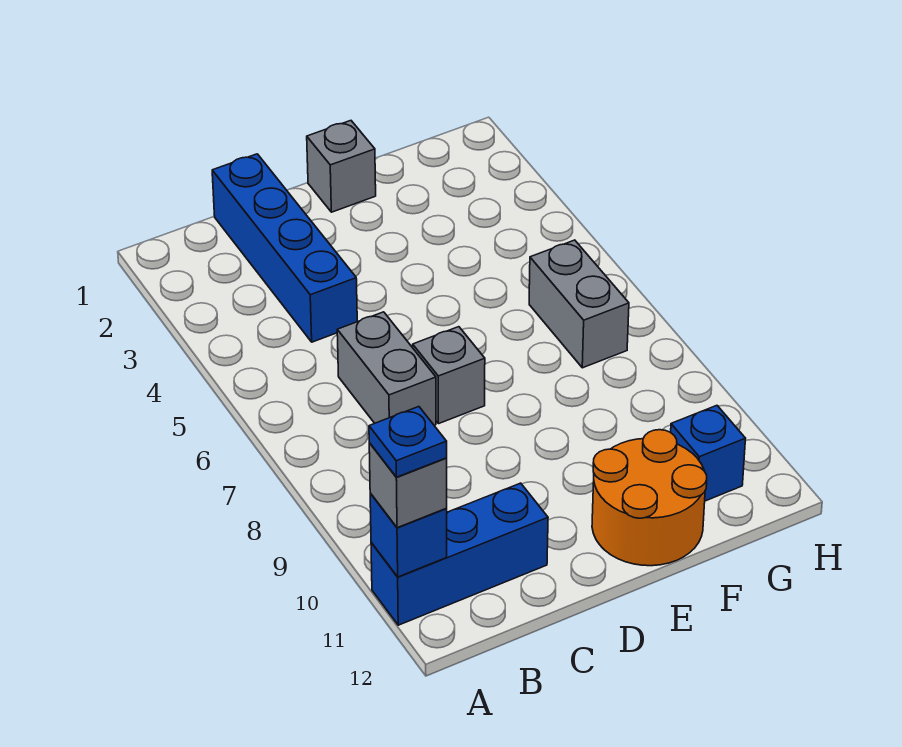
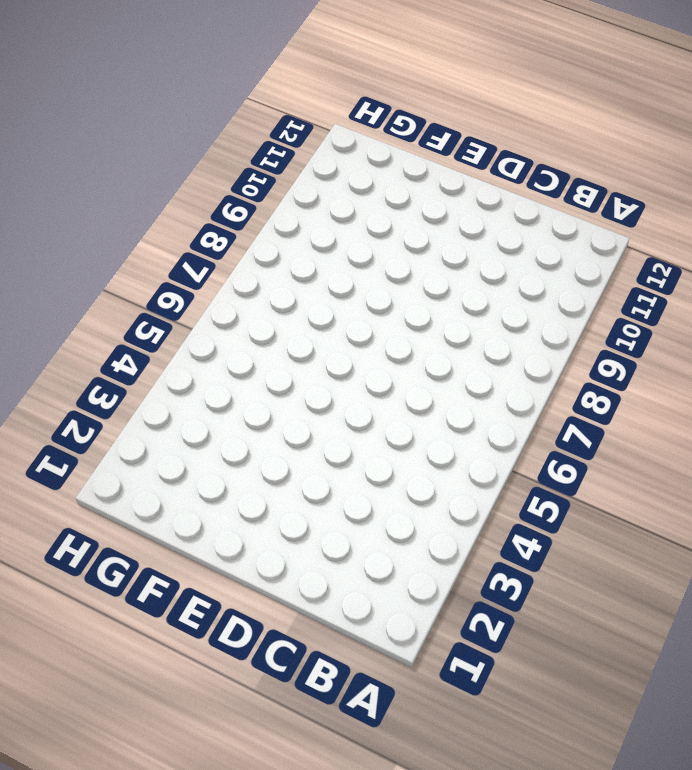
none -> blue 1x3 brick [371,483,548,625]
none -> blue 1x4 brick [212,154,357,342]

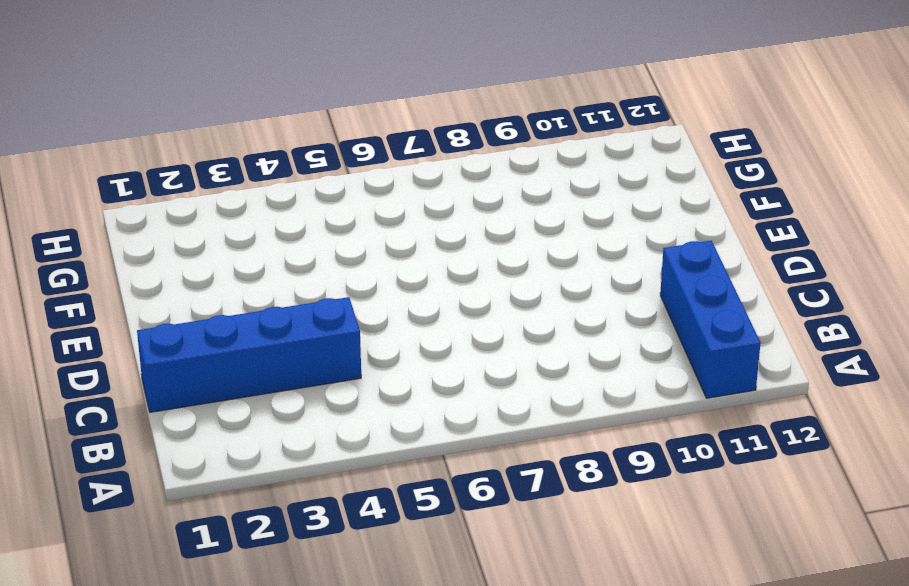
none -> grey 1x2 brick [337,312,436,425]
none -> grey 1x1 brick [413,327,485,424]

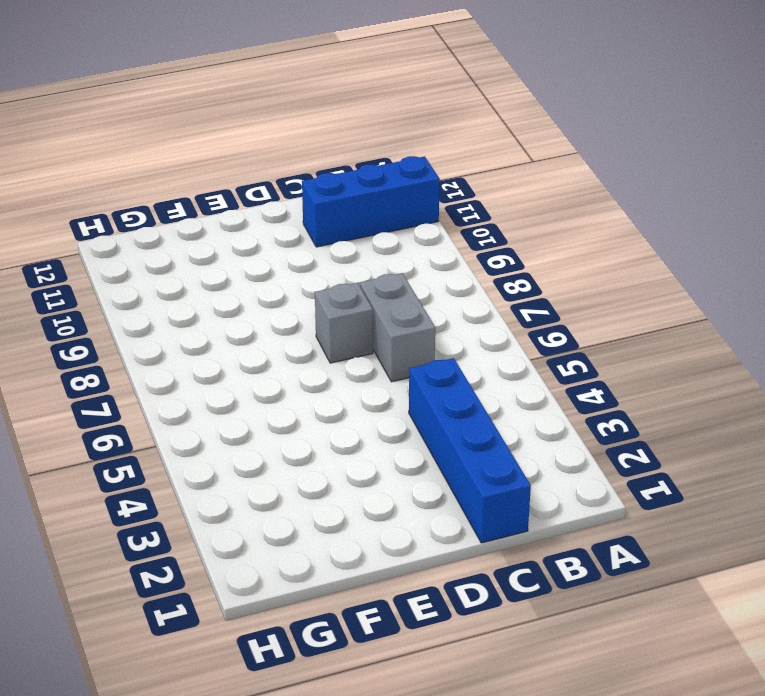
none -> grey 1x1 brick [307,121,376,212]
none -> orange 2x2 round brick [592,430,707,566]

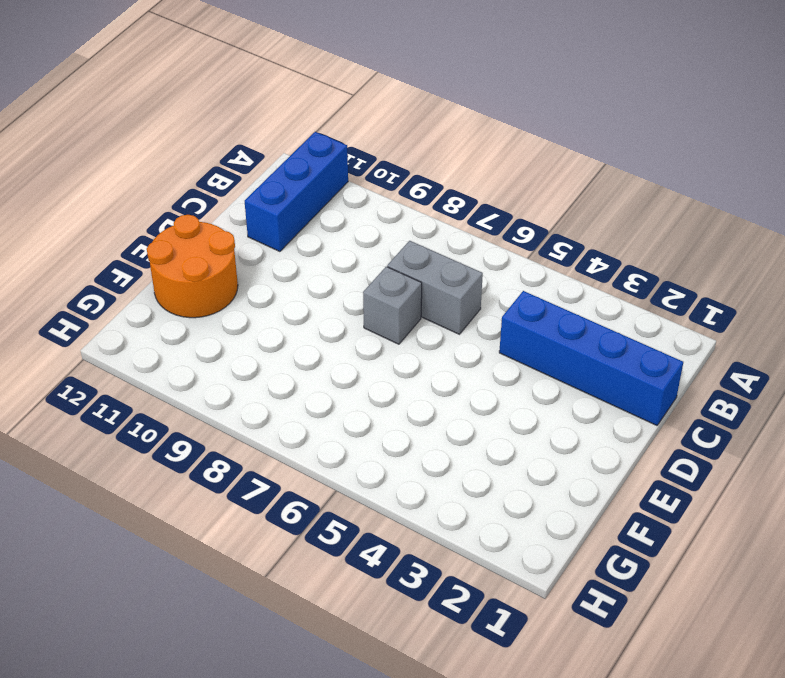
none -> grey 1x1 brick [307,121,376,212]
none -> grey 1x2 brick [529,240,629,368]

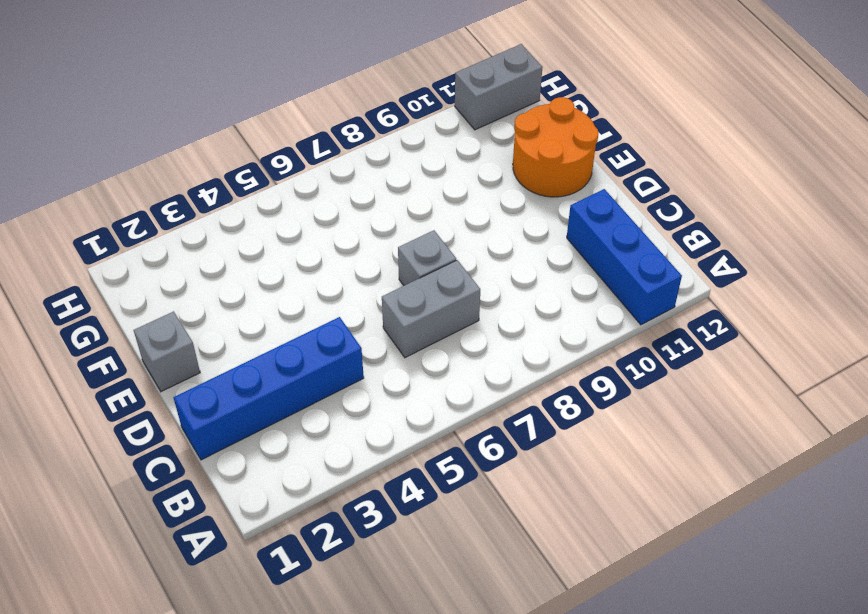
grey 1x2 brick [455,44,542,130] -> grey 1x2 brick moved to [529,240,629,368]
none -> blue 1x1 brick [671,406,746,501]
none -> blue 1x1 brick [370,493,447,577]

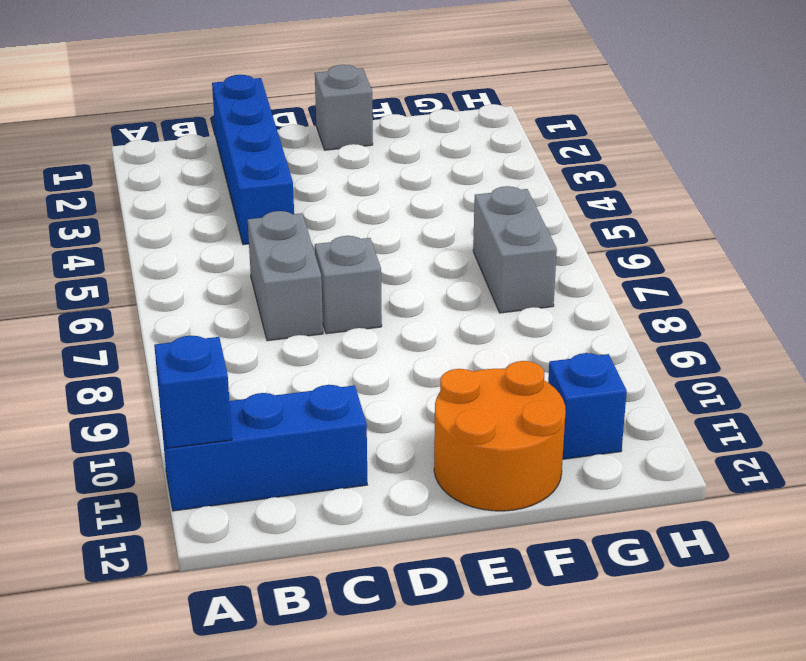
none -> grey 1x1 brick [369,443,447,528]
none -> blue 1x1 plate [369,407,447,477]

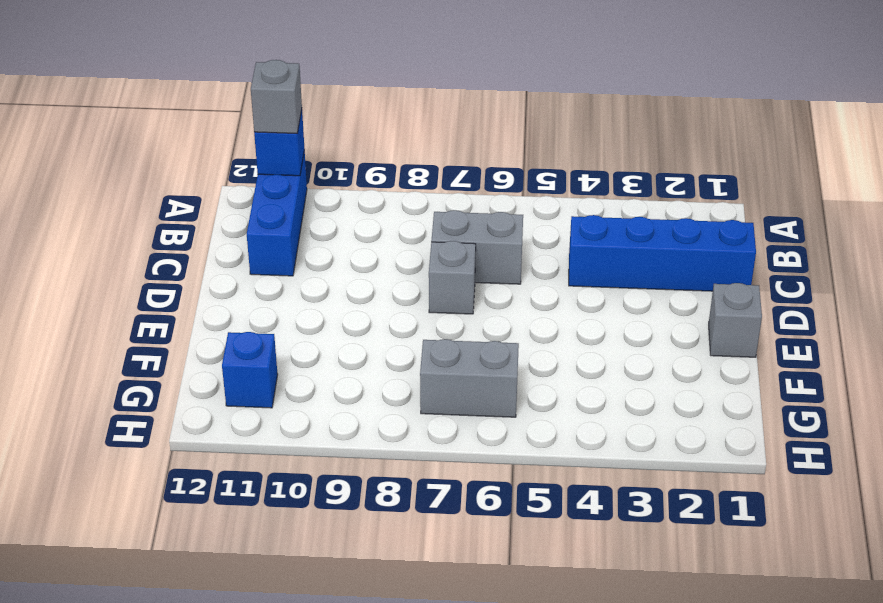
none -> orange 2x2 round brick [592,430,707,566]
none -> blue 1x1 plate [369,407,447,477]

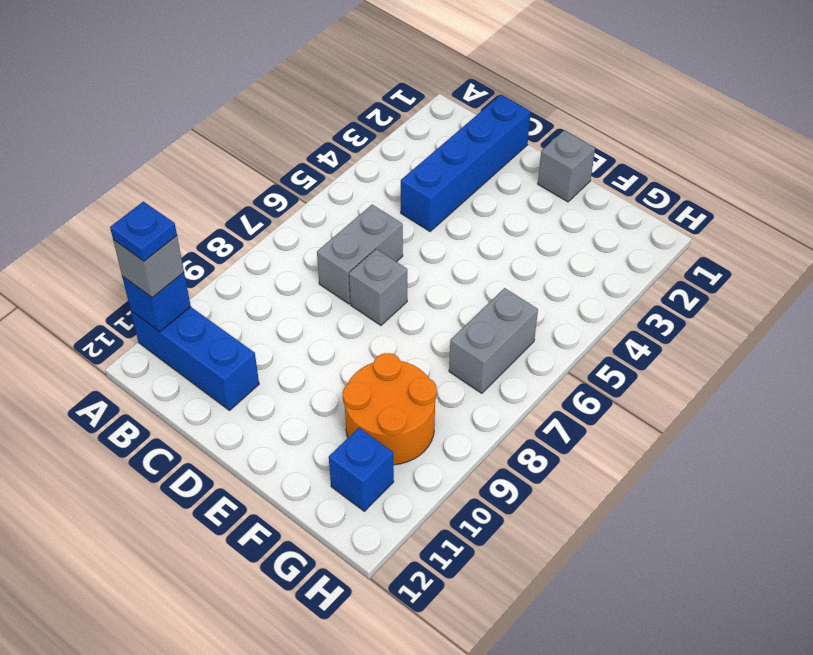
orange 2x2 round brick [343,353,437,465] -> orange 2x2 round brick moved to [592,430,707,566]

